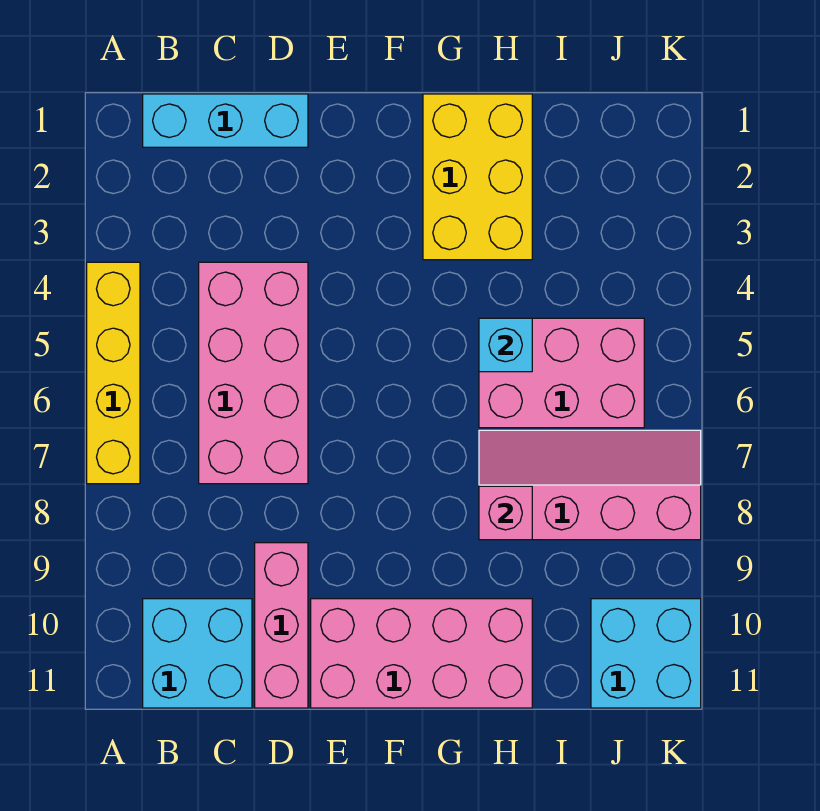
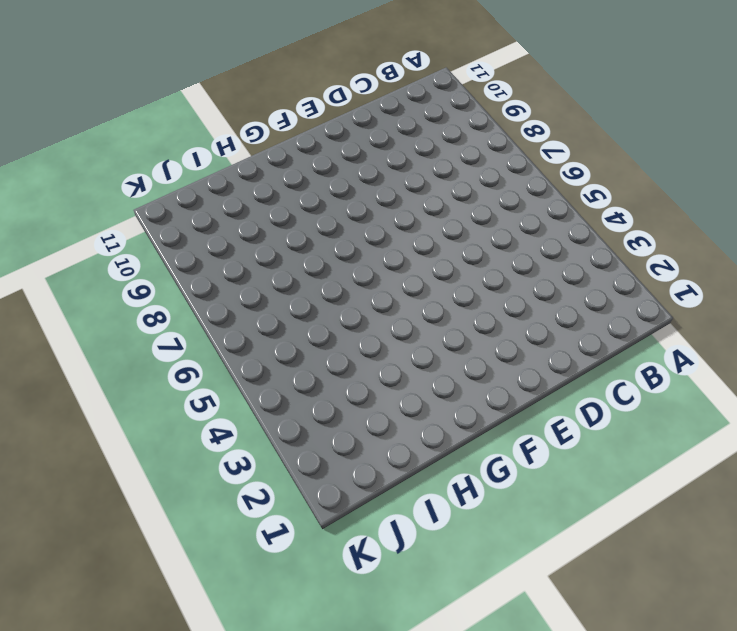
none -> yellow 1x4 brick [87,262,140,484]
none -> cyan 1x3 brick [143,94,308,147]
none -> cyan 2x2 brick [143,599,252,708]

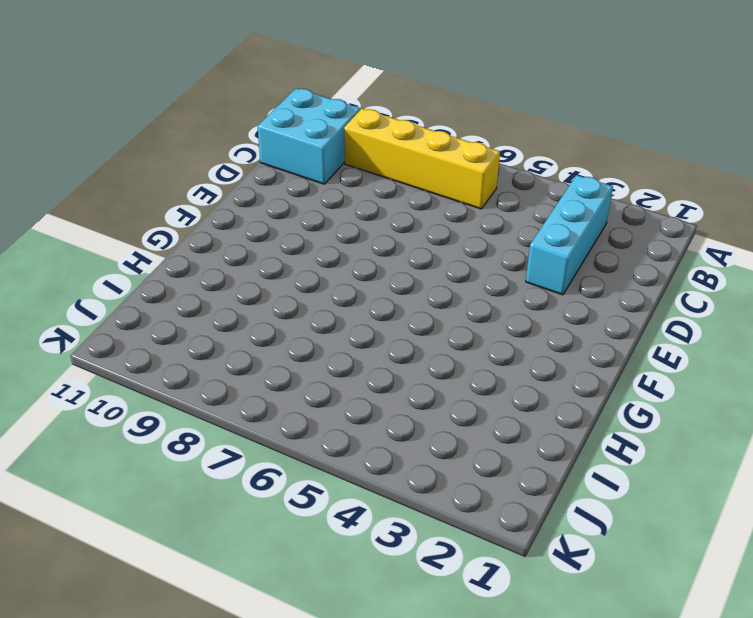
cyan 1x3 brick [526,175,613,295] -> cyan 1x3 brick moved to [143,94,308,147]
yellow 1x4 brick [344,109,500,209] -> yellow 1x4 brick moved to [87,262,140,484]
none -> pink 2x4 brick [199,262,308,484]
none -> pink 1x3 brick [255,543,308,708]
none -> pink 2x4 brick [311,599,532,708]

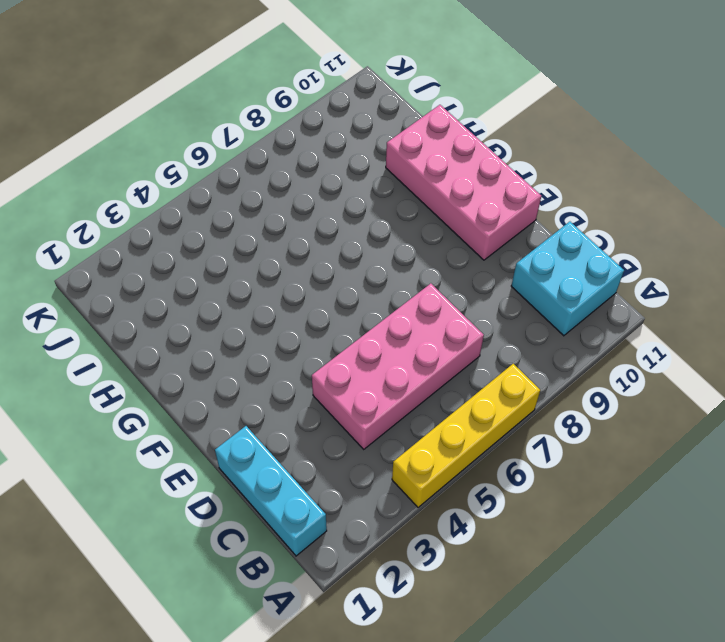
none -> pink 1x3 brick [255,543,308,708]
none -> yellow 2x3 brick [423,94,532,260]
none -> pink 2x3 brick [479,318,644,428]

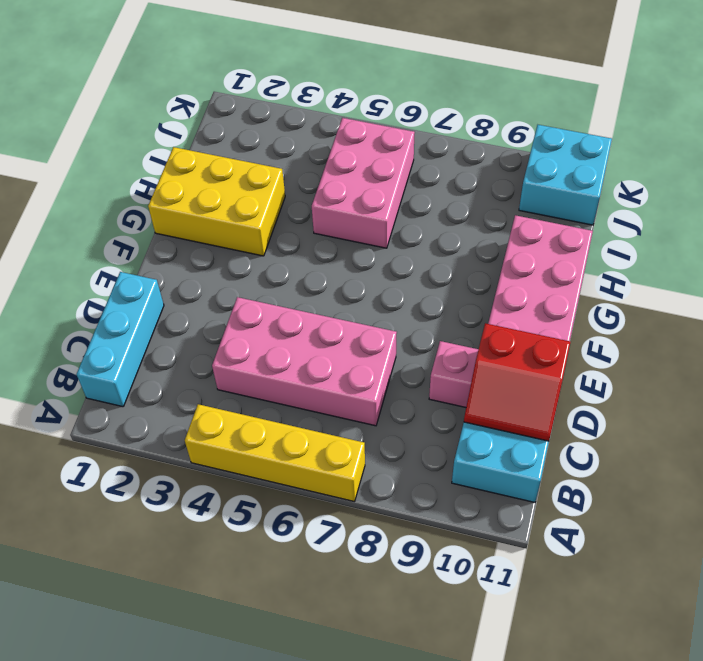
red 2x2 slope [464,323,570,441] -> none
none -> pink 2x4 slope [479,430,701,540]
none -> cyan 1x1 brick [479,318,532,372]
none -> pink 1x1 brick [479,486,532,540]

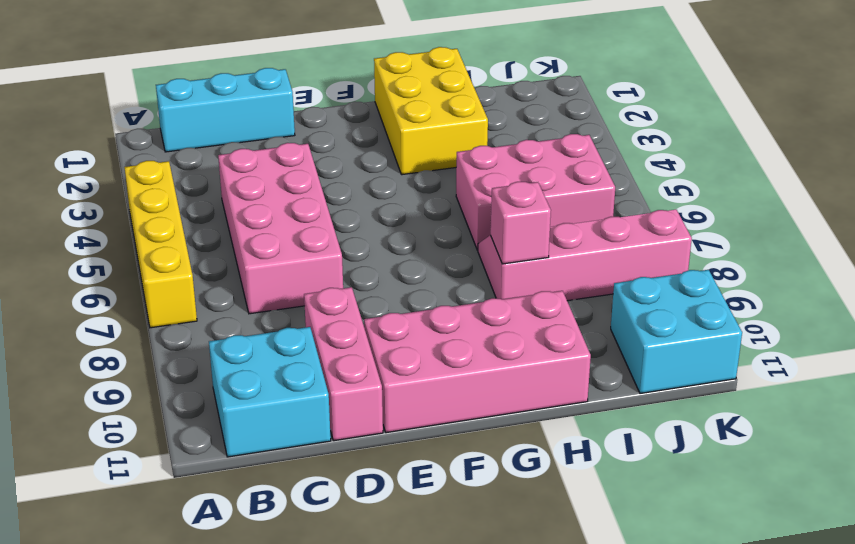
none -> cyan 1x1 brick [479,318,532,372]

